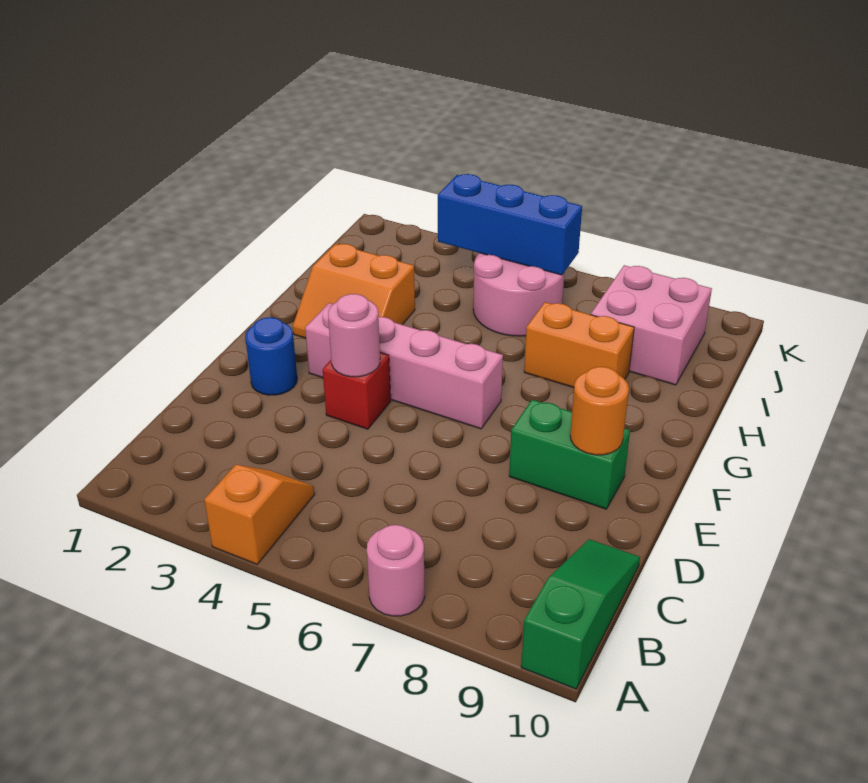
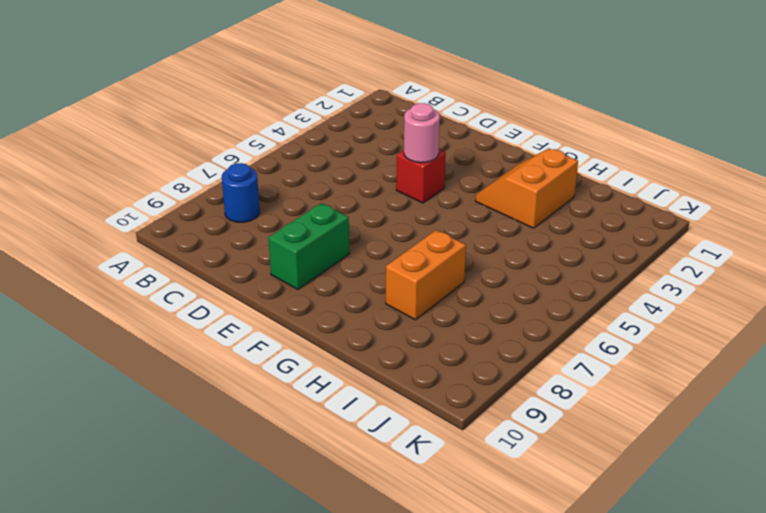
blue 1x1 round brick [222,163,260,222] -> blue 1x1 round brick moved to [245,317,297,395]
none -> orange 1x2 slope [204,465,315,564]
none -> pink 1x1 round brick [367,525,425,616]
none -> green 1x3 slope [521,539,640,689]

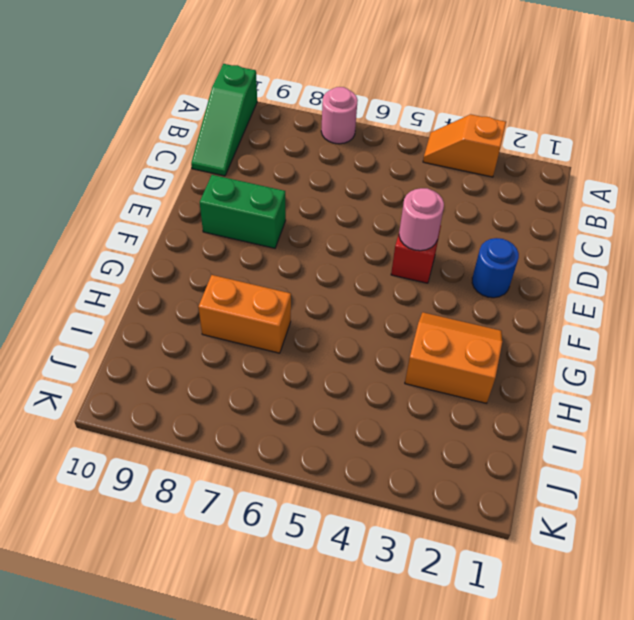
orange 1x2 slope [423,114,506,177] -> orange 1x2 slope turned to [204,465,315,564]
none -> pink 1x4 brick [305,303,503,429]
none -> pink 2x2 round brick [473,253,564,336]
none -> pink 2x2 brick [591,265,712,385]

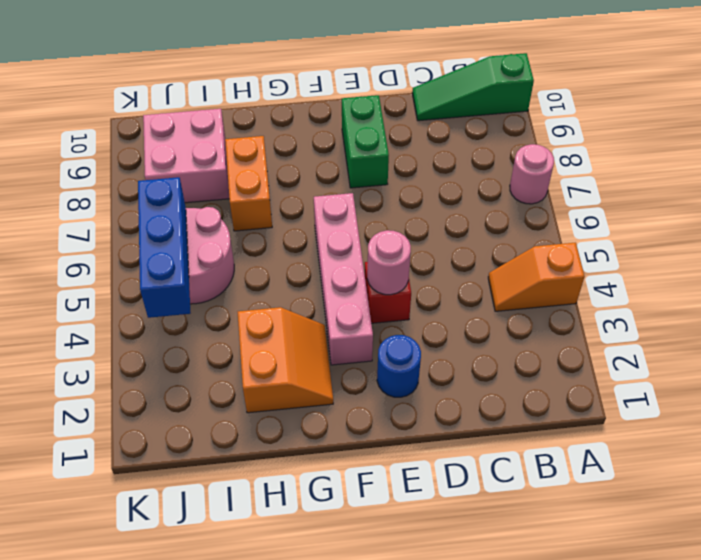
none -> orange 1x1 round brick [570,367,629,455]

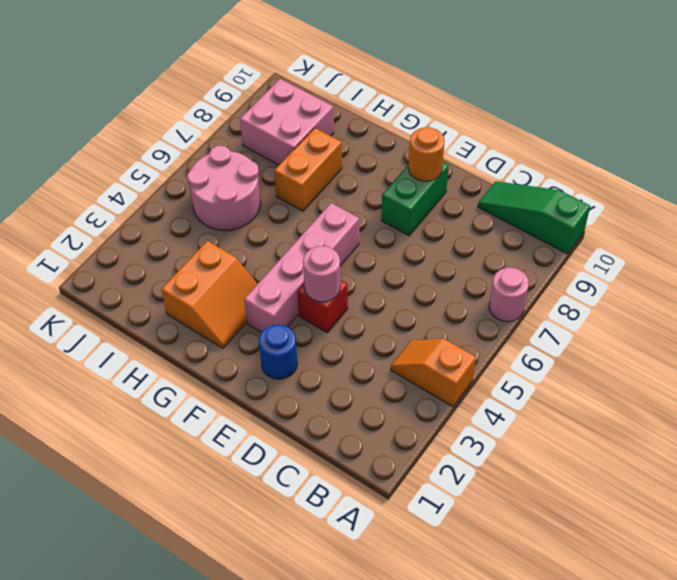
none -> blue 1x3 brick [438,174,582,275]

